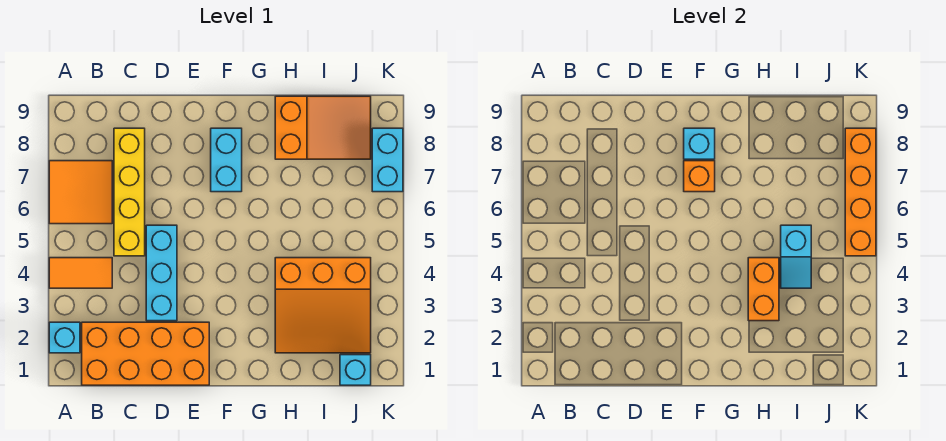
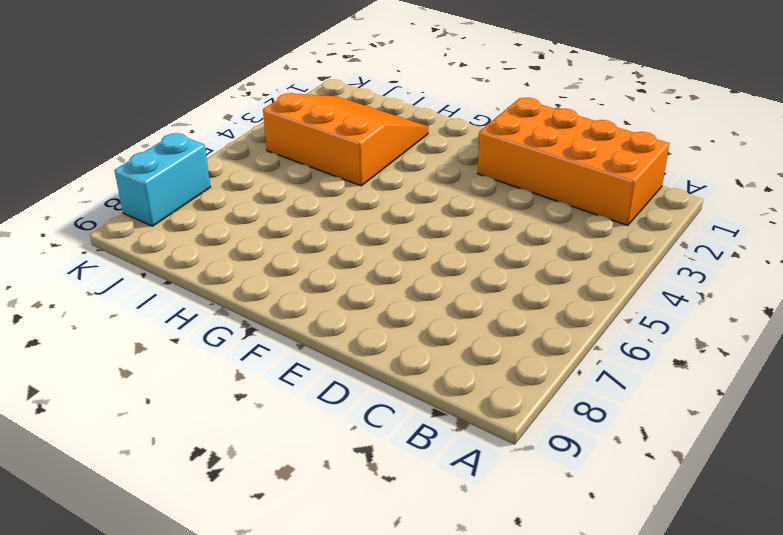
none -> cyan 1x1 brick [49,322,80,353]
none -> orange 1x2 tile [49,258,112,288]
none -> orange 2x2 tile [49,161,112,224]

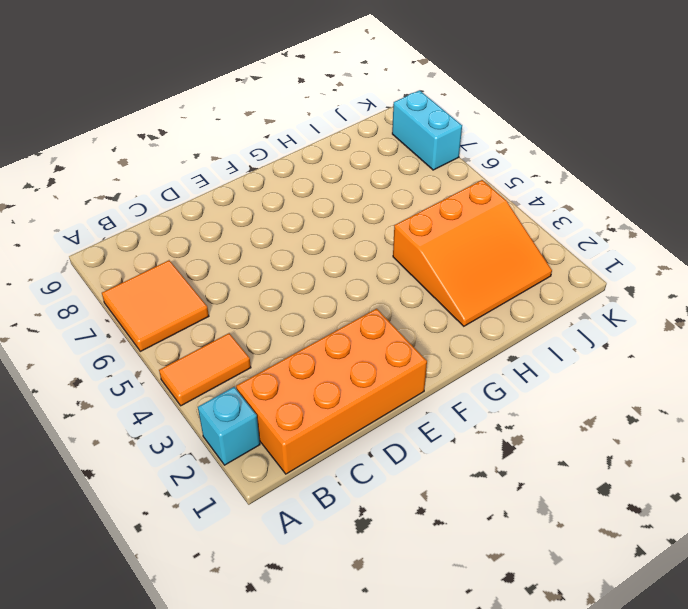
none -> yellow 1x4 brick [114,128,145,256]
none -> cyan 1x3 brick [146,225,177,321]
none -> cyan 1x2 brick [211,128,242,192]

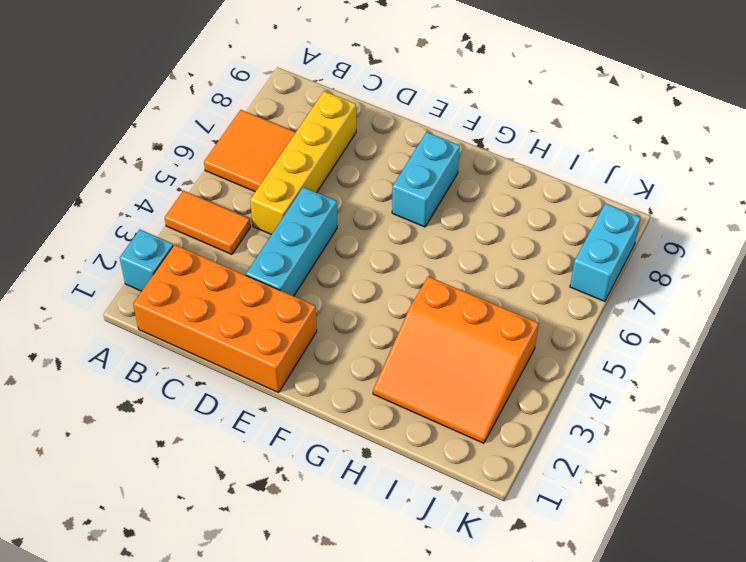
none -> orange 2x3 slope [275,96,371,159]
none -> cyan 1x1 brick [340,355,371,385]
none -> orange 1x1 brick [684,161,715,192]

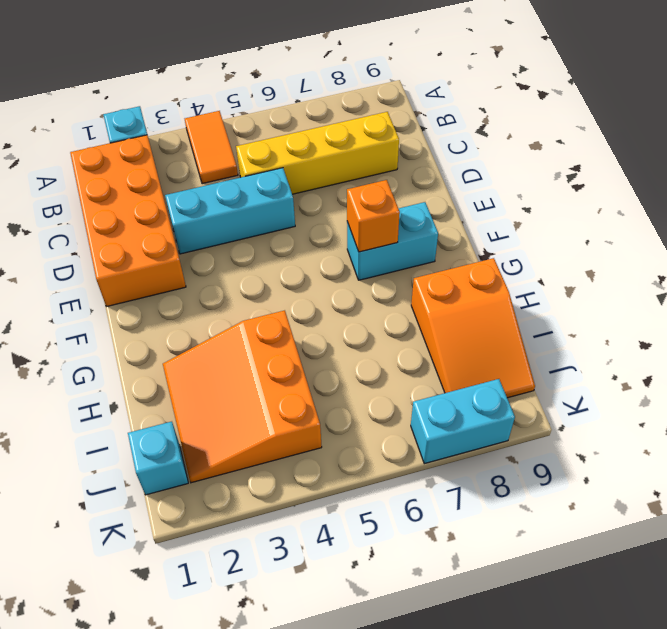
none -> orange 2x2 tile [49,161,112,224]
none -> cyan 1x1 brick [684,128,715,159]
none -> orange 1x2 brick [748,258,779,321]

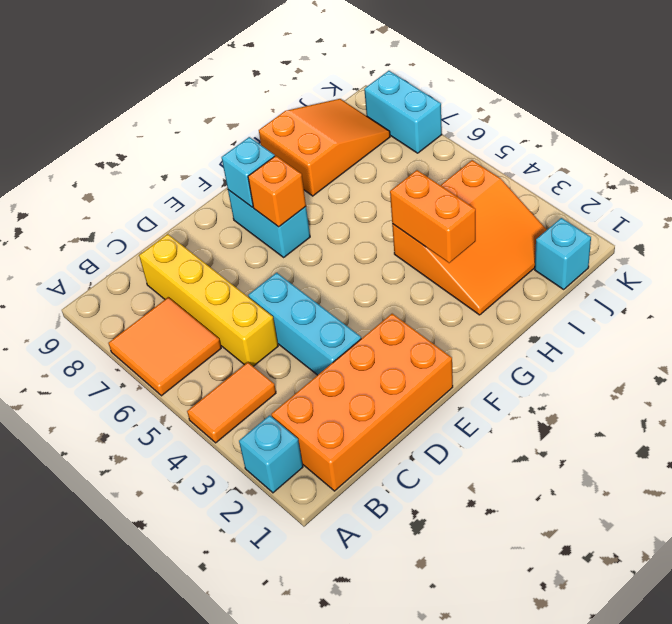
none -> cyan 1x2 slope [781,225,811,288]
none -> orange 1x4 brick [845,128,876,256]

